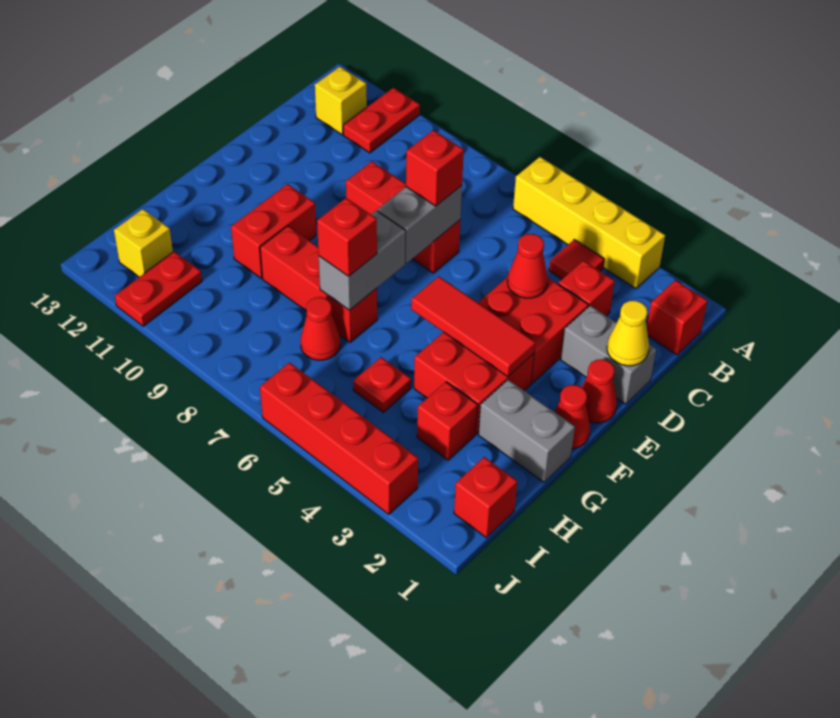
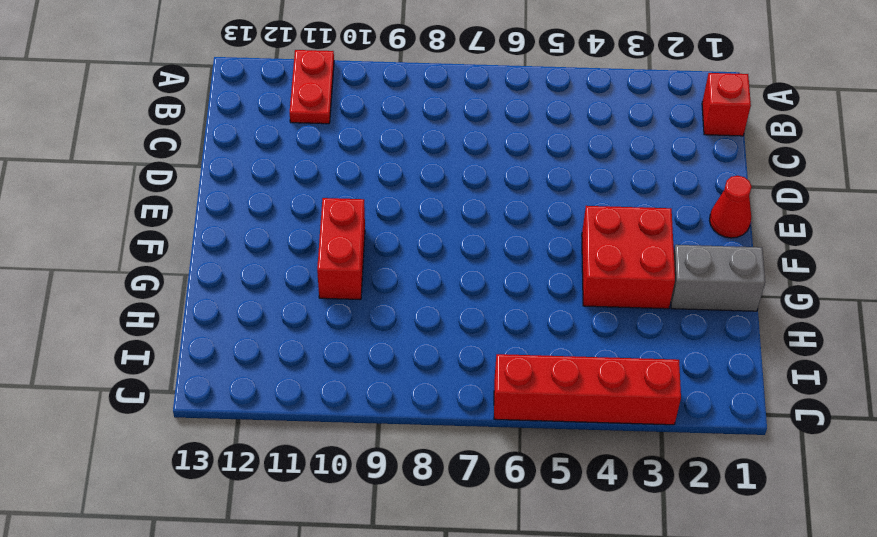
none -> yellow 1x4 brick [513,157,665,288]
none -> red 1x1 tile [549,240,604,279]
none -> yellow 1x1 brick [315,67,367,135]

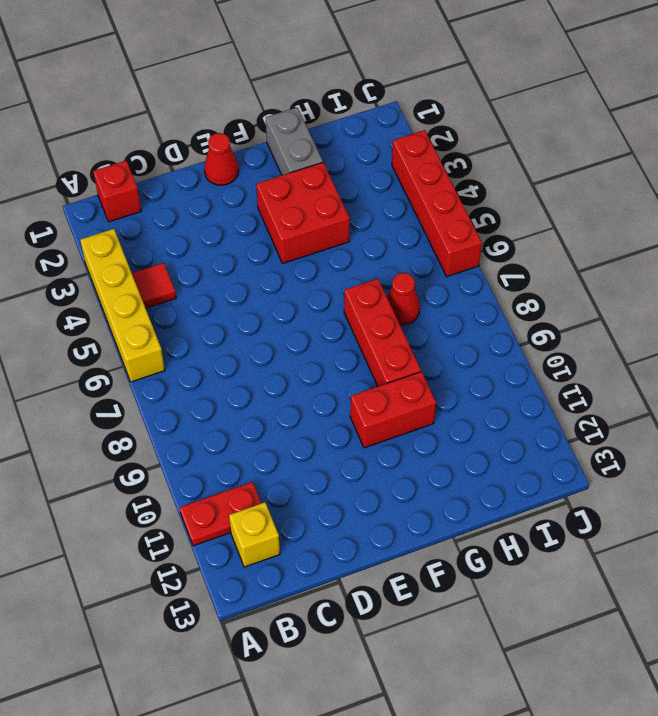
none -> red 1x1 brick [558,261,615,316]
none -> grey 1x2 brick [561,306,656,404]
none -> red 2x2 brick [478,277,588,383]

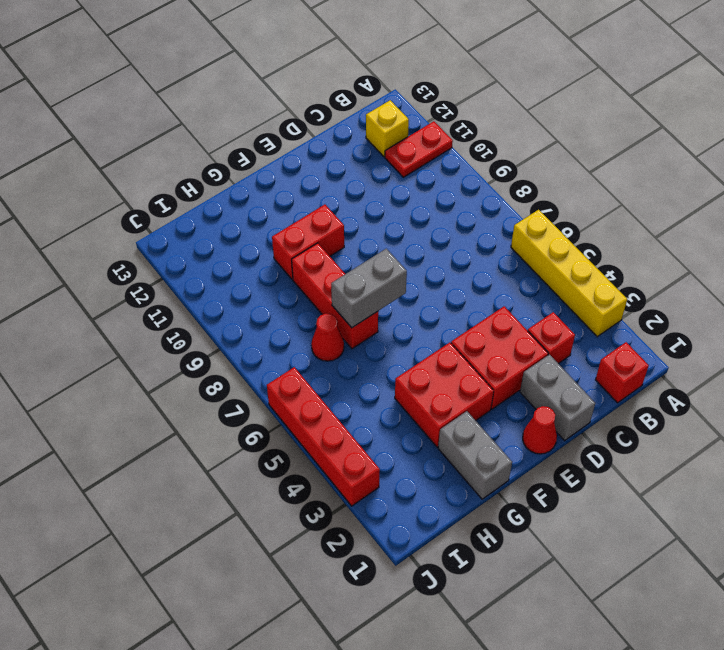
none -> red 1x1 tile [549,240,604,279]
none -> red 1x3 brick [346,161,460,273]
none -> red 1x1 cone [555,385,590,449]

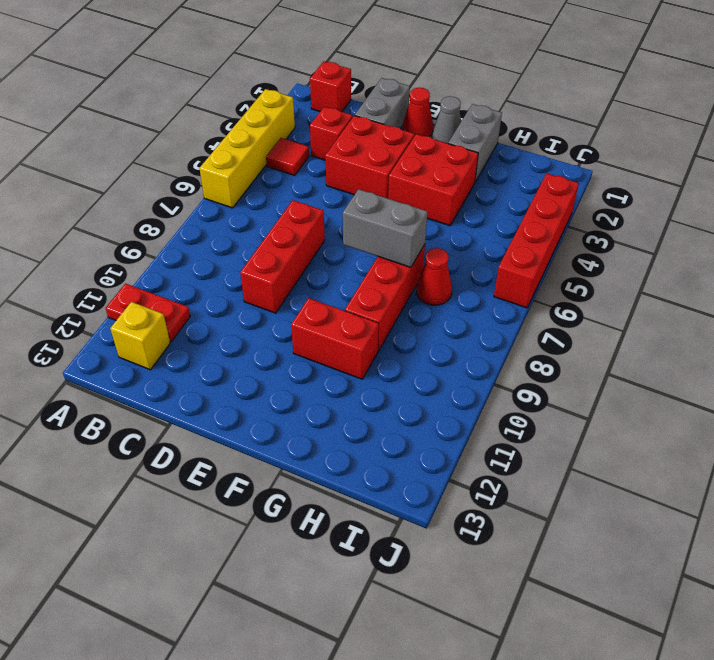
grey 1x1 cone [432,96,461,144] -> red 1x1 cone [555,385,590,449]
none -> red 1x1 brick [417,382,478,460]
none -> red 1x1 plate [353,357,411,412]
none -> red 1x1 brick [454,457,517,538]

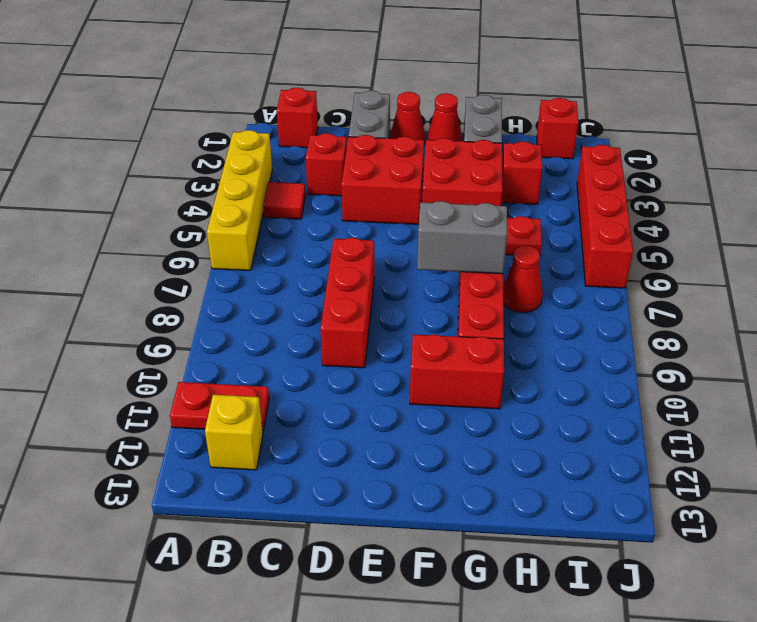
none -> red 1x2 plate [115,252,202,326]
none -> yellow 1x1 brick [114,209,173,277]
none -> yellow 1x1 cone [607,301,649,366]

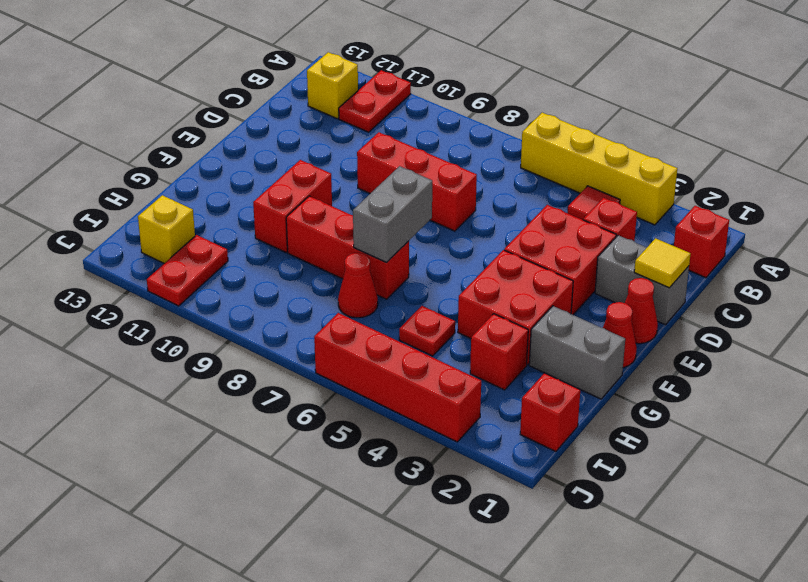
yellow 1x1 tile [634,238,690,288] -> yellow 1x1 cone [607,301,649,366]
none -> red 1x1 cone [507,234,548,298]
none -> grey 1x2 brick [377,186,462,263]
none -> red 1x3 tile [411,276,536,377]

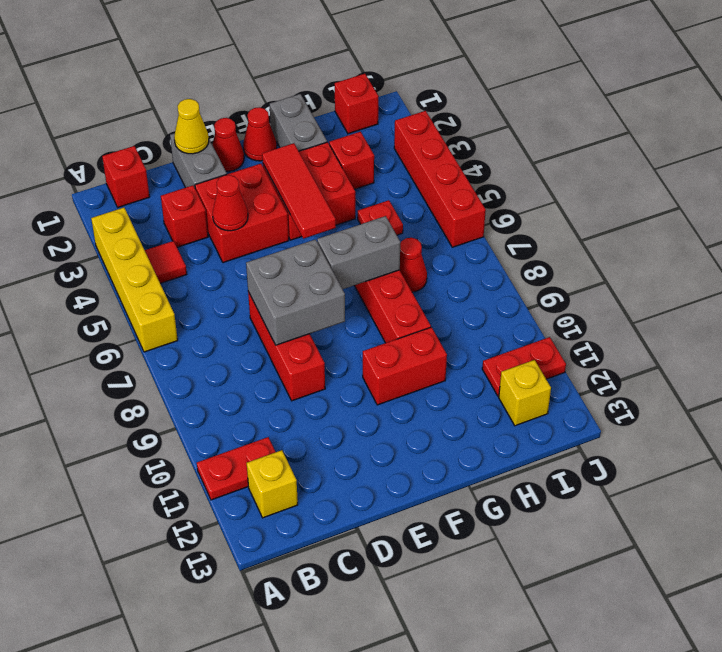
grey 2x2 brick [246,239,345,345] -> grey 1x2 brick [377,186,462,263]
none -> red 1x1 brick [406,130,464,206]
none -> red 1x1 brick [317,198,377,276]

